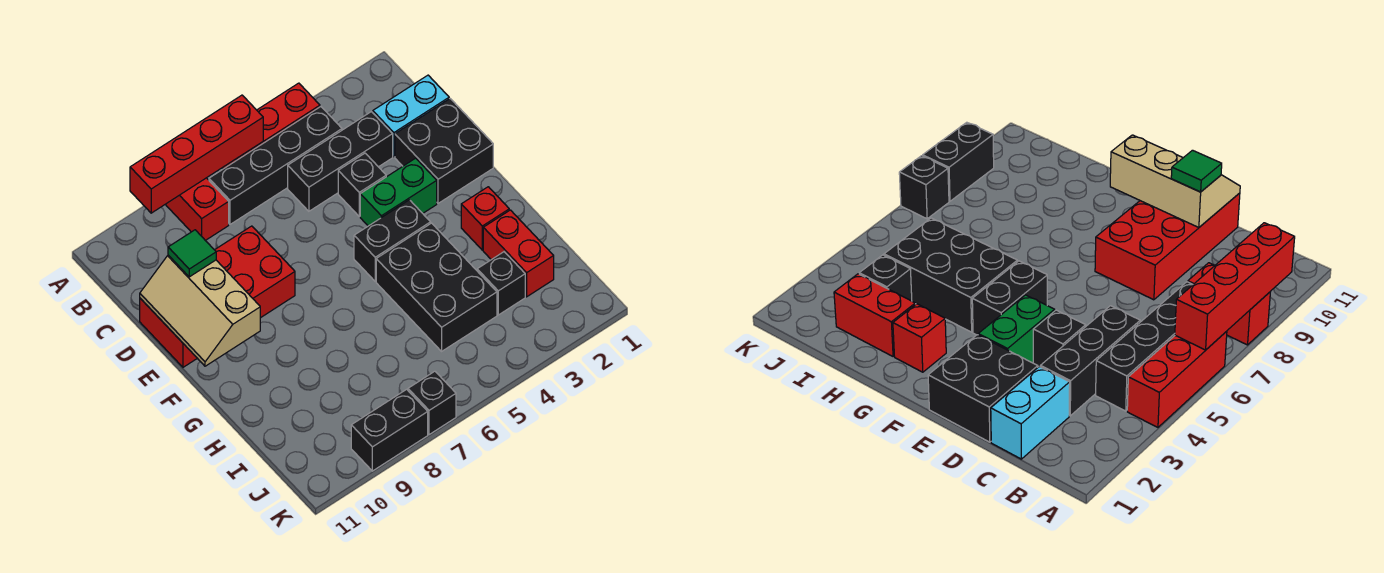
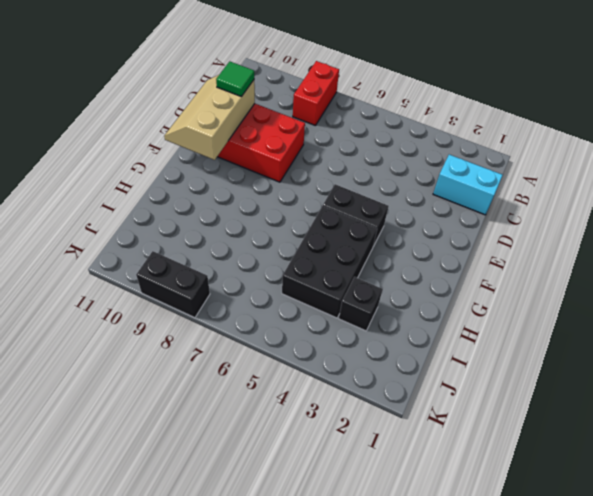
none -> red 1x3 brick [222,83,320,169]
none -> black 1x4 brick [209,107,342,224]
none -> black 1x3 brick [288,112,393,211]

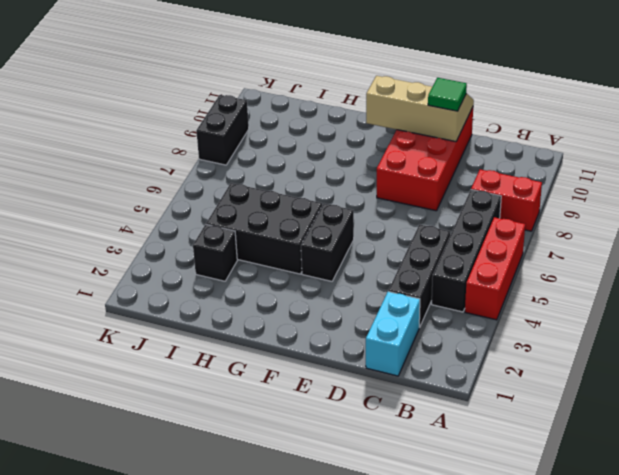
none -> black 2x2 brick [395,99,493,203]
none -> black 1x1 brick [338,153,386,216]
none -> green 1x2 brick [360,158,437,226]

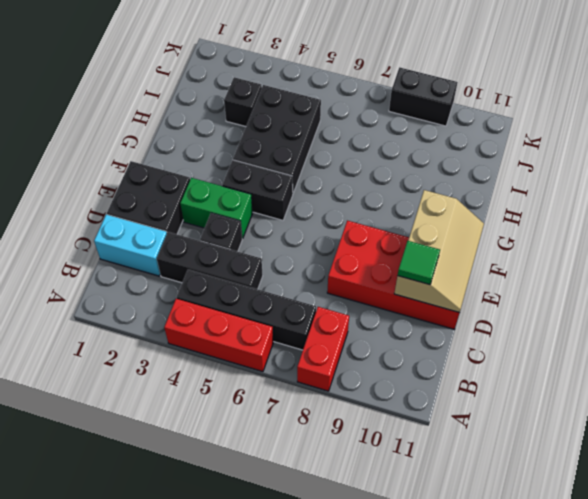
none -> red 1x1 brick [461,187,509,250]
none -> red 1x2 brick [483,210,554,297]
none -> black 1x1 brick [408,371,456,435]

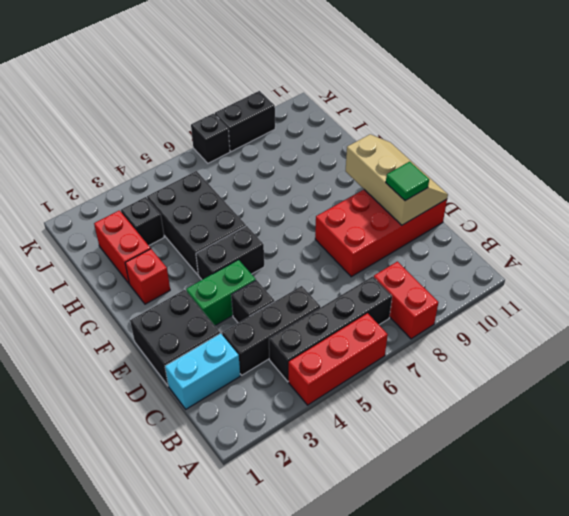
none -> red 1x4 brick [130,95,263,213]

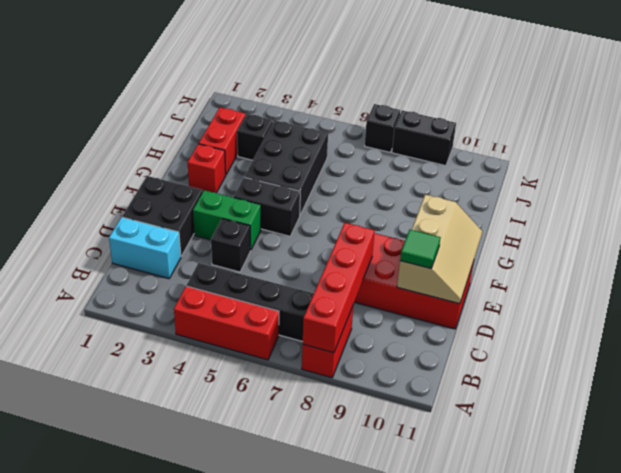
red 1x4 brick [303,223,375,353] -> red 1x4 brick turned to [130,95,263,213]
none -> black 1x3 brick [288,112,393,211]

